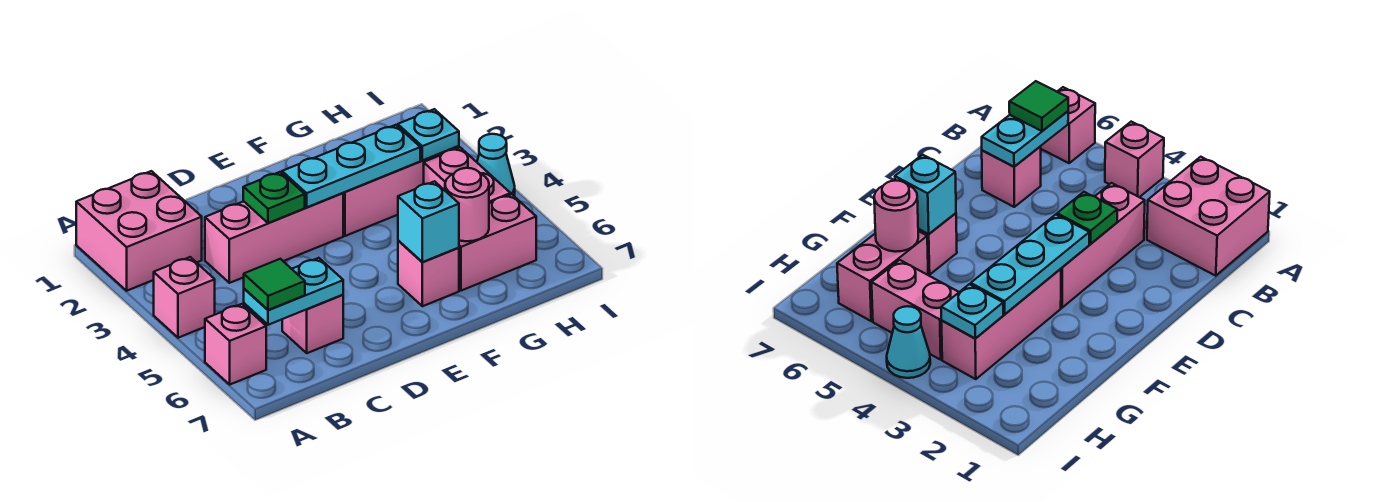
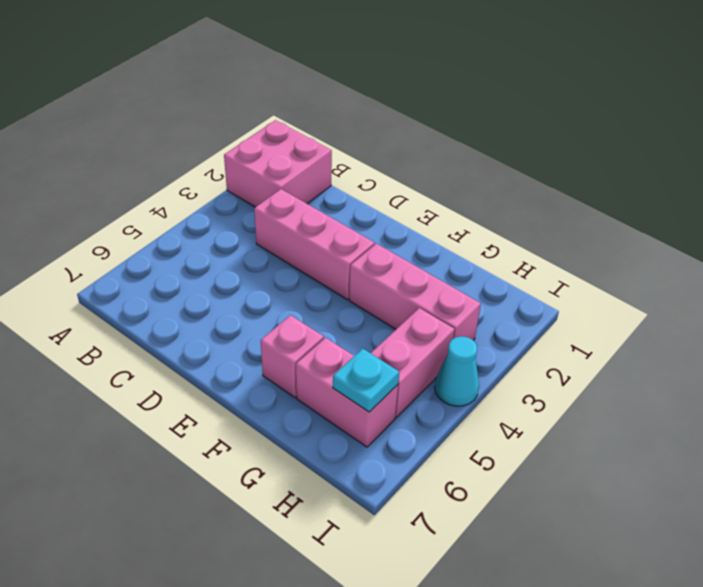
cyan 1x1 plate [333,349,399,412] -> cyan 1x1 plate moved to [398,109,459,161]
none -> pink 1x1 brick [154,257,215,338]
none -> pink 1x1 brick [205,304,266,384]
none -> pink 1x1 brick [282,295,343,353]

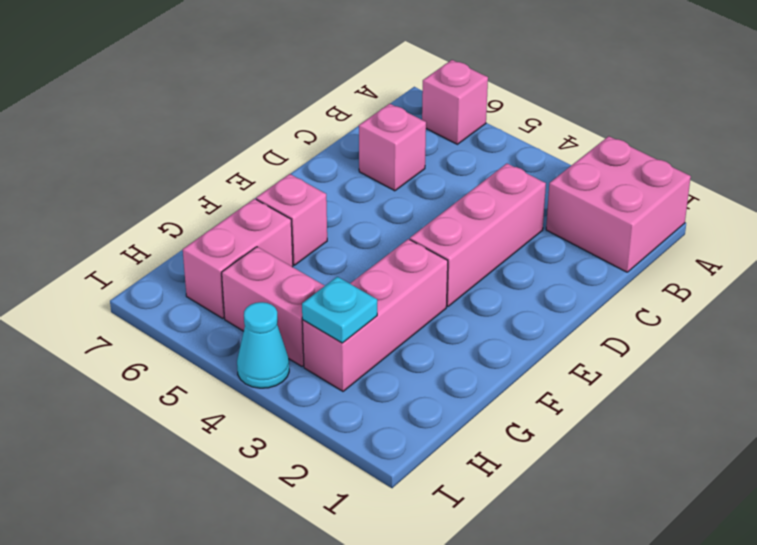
none -> pink 1x1 brick [154,257,215,338]
none -> cyan 1x2 plate [244,258,343,325]
none -> green 1x1 plate [243,172,305,223]

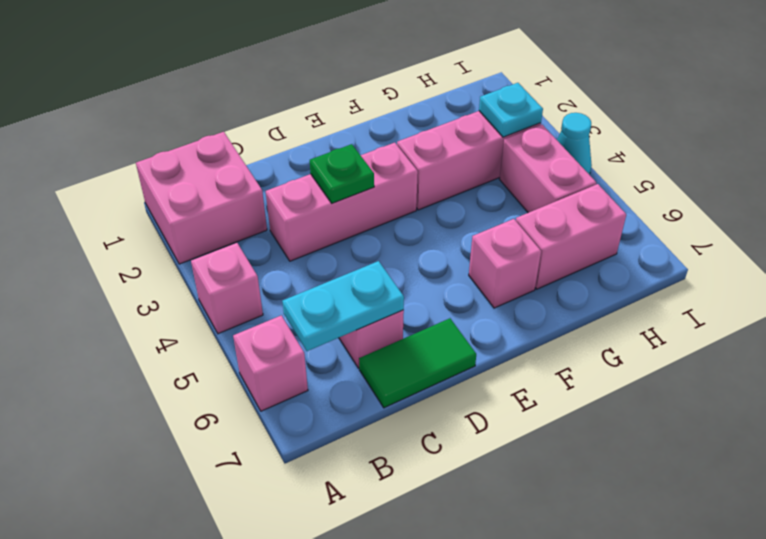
green 1x2 tile [359,318,476,408] -> none
none -> cyan 1x3 plate [282,125,420,207]
none -> cyan 1x1 brick [398,181,459,262]
none -> pink 1x1 round brick [445,168,489,241]

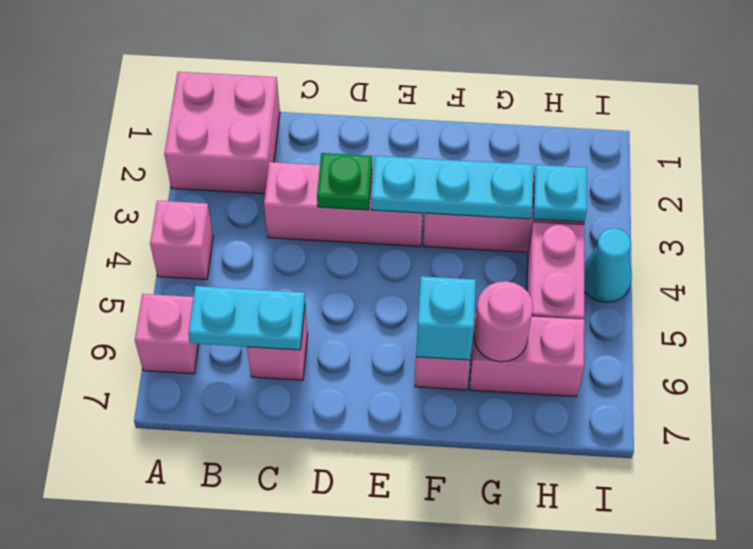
none -> green 1x1 tile [244,259,305,310]

